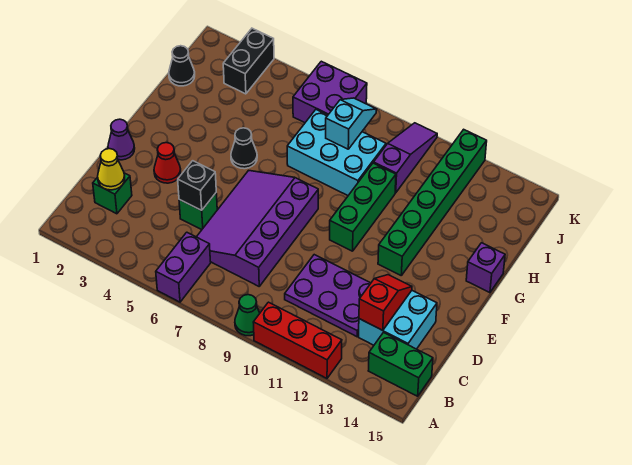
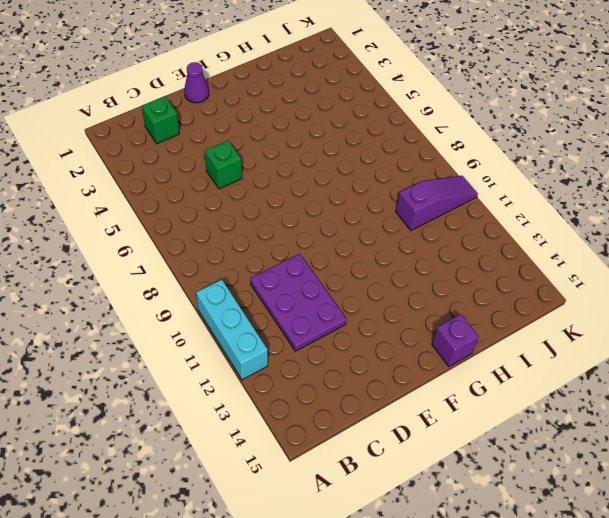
cyan 1x3 brick [196,280,268,380] -> red 1x3 brick [253,302,342,378]
none -> purple 1x2 brick [156,232,211,302]
none -> green 1x1 cone [235,295,260,336]
none -> green 1x2 brick [368,333,433,396]

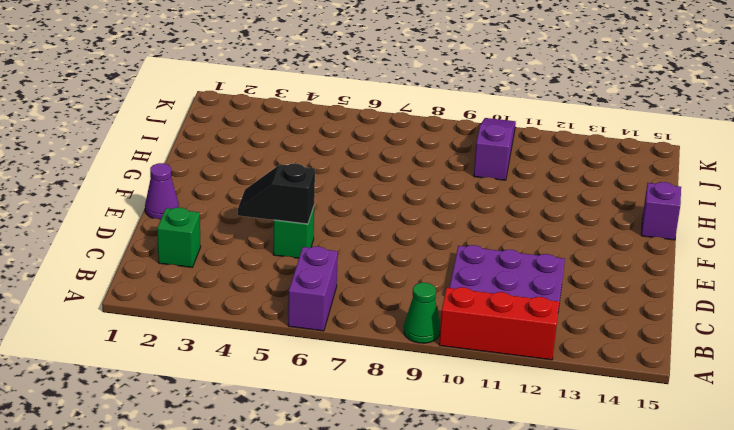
black 1x2 slope [238,164,315,224] -> black 1x1 brick [178,161,216,210]
none -> green 1x2 brick [368,333,433,396]
none -> purple 3x4 slope [197,170,318,286]
none -> cyan 2x2 brick [359,291,437,349]

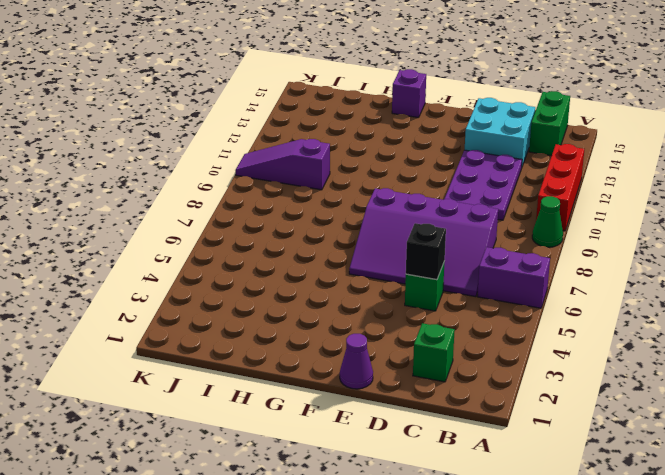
none -> red 1x1 cone [154,143,181,183]
none -> green 1x3 brick [330,163,396,251]
none -> green 1x6 brick [378,129,487,275]

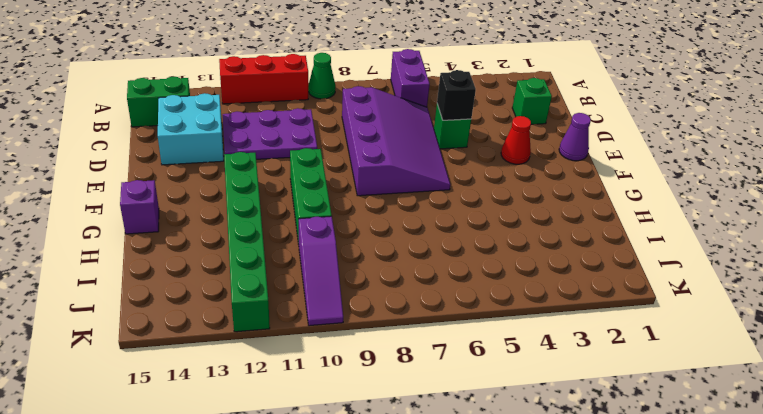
none -> black 1x1 cone [231,128,257,169]
none -> cyan 2x3 brick [287,110,386,195]
none -> black 1x1 cone [169,46,195,86]

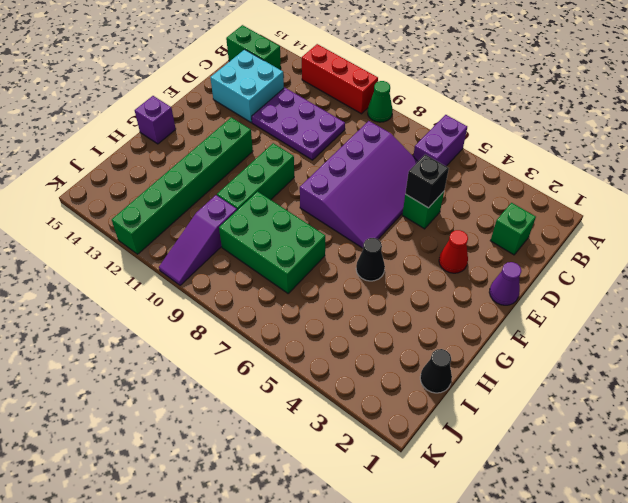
green 2x3 brick [219,192,325,293] -> cyan 2x3 brick [287,110,386,195]
none -> black 1x2 brick [223,28,274,94]
none -> purple 2x2 brick [293,61,367,123]
none -> yellow 1x1 cone [98,149,125,190]

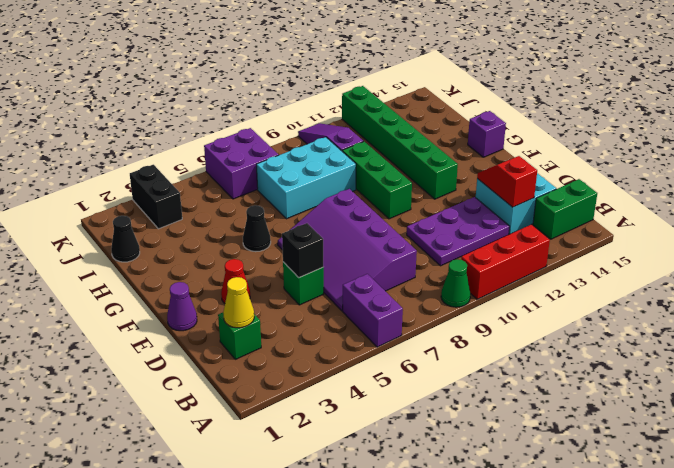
none -> cyan 1x2 slope [326,98,377,149]

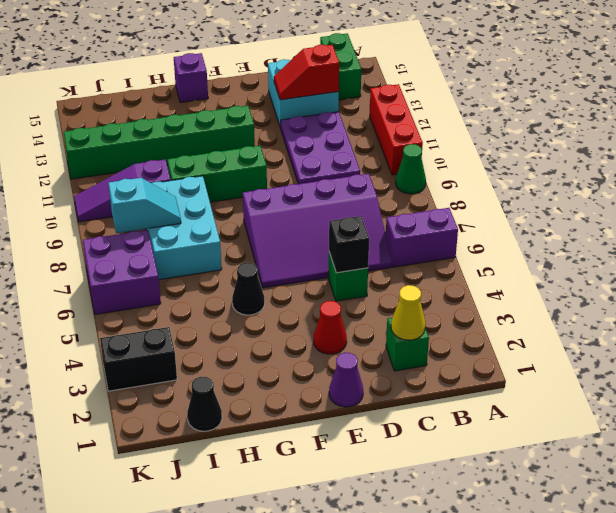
cyan 1x2 slope [108,178,181,233] -> cyan 1x2 slope turned to [326,98,377,149]

